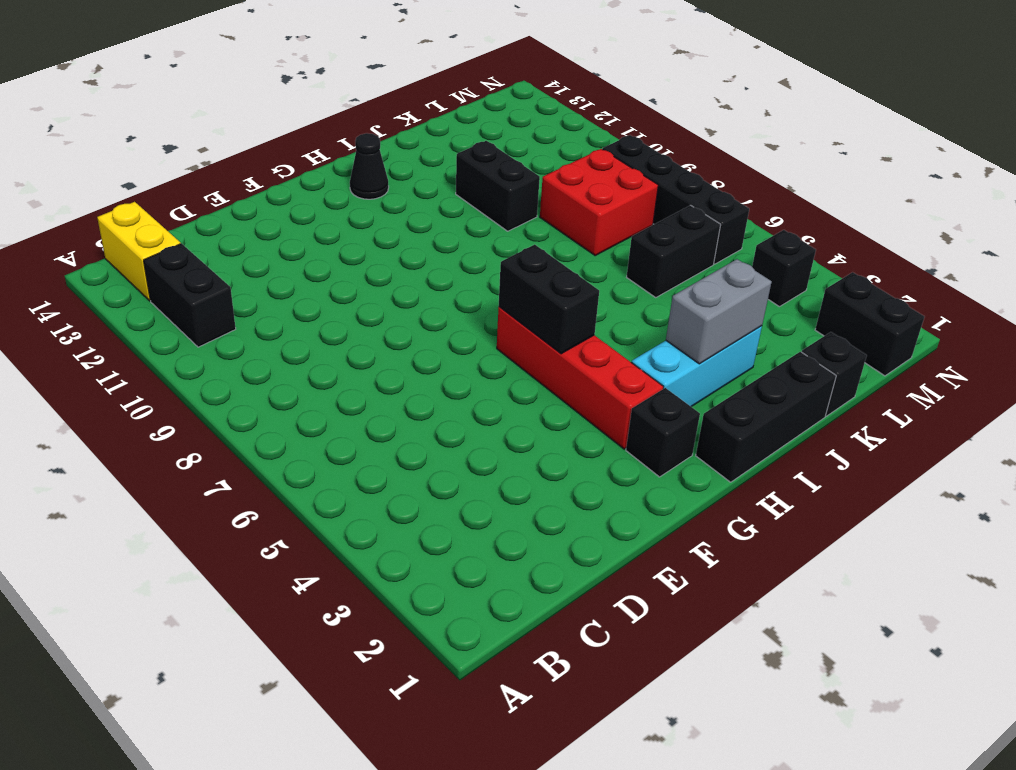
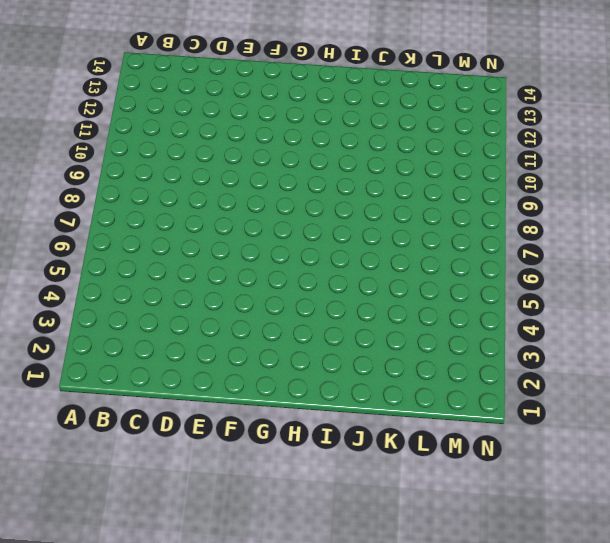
none -> black 1x2 brick [144,244,236,347]
none -> yellow 1x2 brick [97,202,181,301]
none -> black 1x1 brick [626,388,700,477]

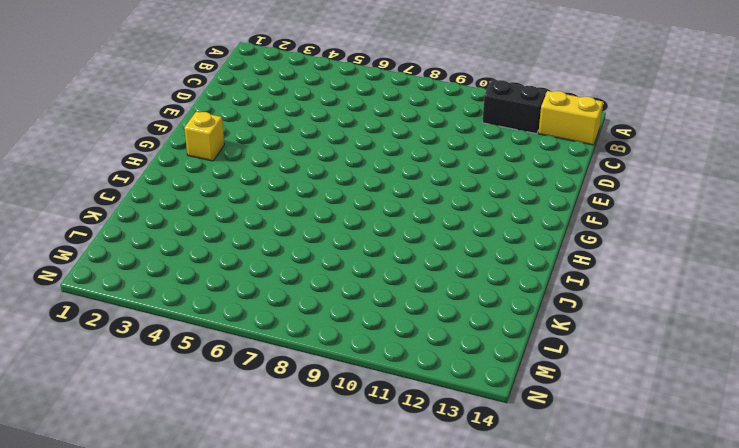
yellow 1x1 brick [184,112,224,161] -> black 1x1 brick [626,388,700,477]
none -> red 1x4 brick [497,307,663,449]
none -> black 1x3 brick [696,352,836,482]
none -> cyan 1x3 brick [631,326,762,407]

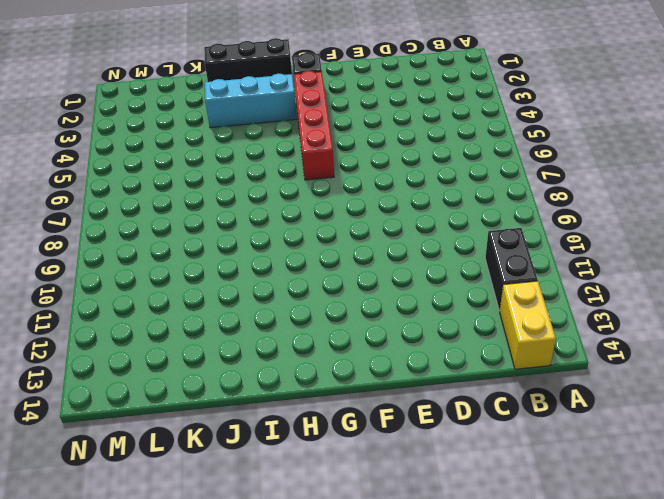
none -> black 1x1 cone [350,133,389,199]
none -> black 1x2 brick [456,141,540,231]
none -> black 1x1 brick [802,332,867,416]

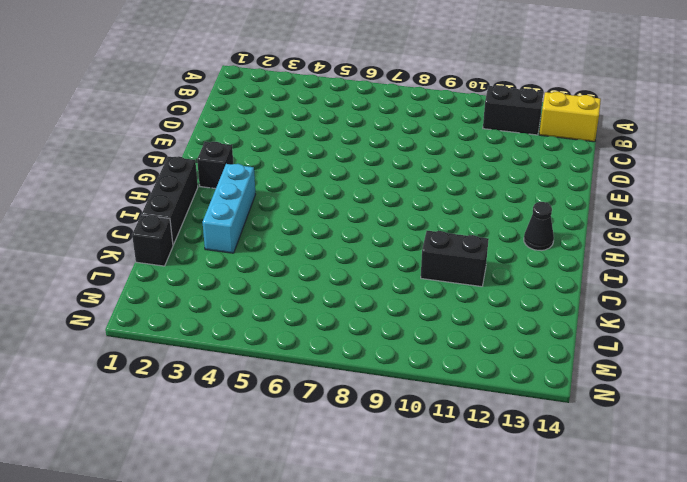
none -> red 1x4 brick [497,307,663,449]
none -> black 1x2 brick [627,205,721,298]
none -> red 2x2 brick [540,149,658,255]

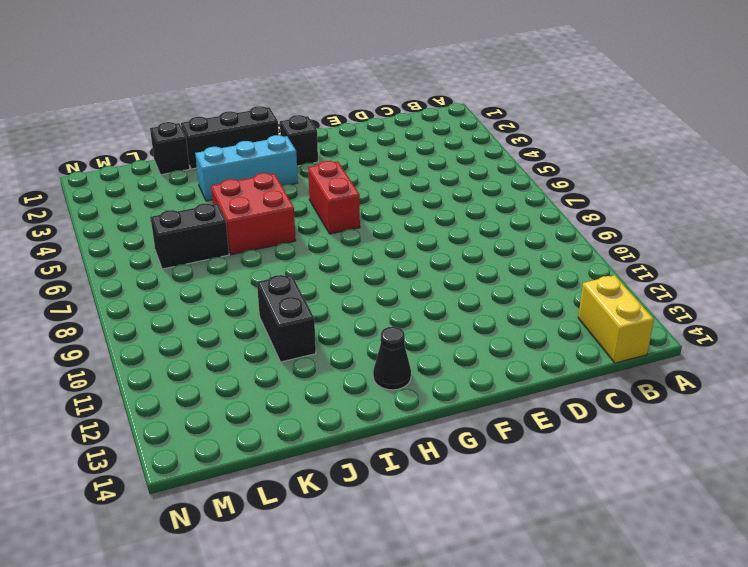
red 1x2 brick [308,161,360,234] -> red 1x4 brick [497,307,663,449]
red 2x2 brick [211,173,296,255] -> red 2x2 brick moved to [540,149,658,255]
none -> black 1x2 brick [144,244,236,347]
none -> black 1x2 brick [815,272,924,376]
none -> black 1x1 brick [752,230,816,307]

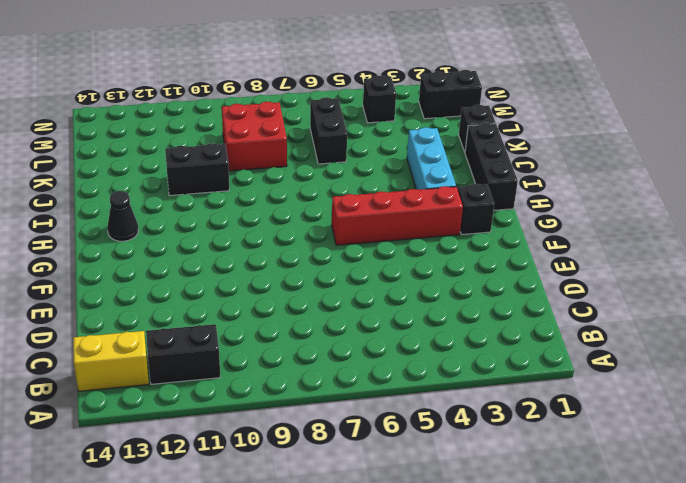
none -> black 1x4 brick [603,135,749,264]
none -> black 1x2 brick [499,245,599,354]
none -> grey 1x2 brick [666,259,772,364]

